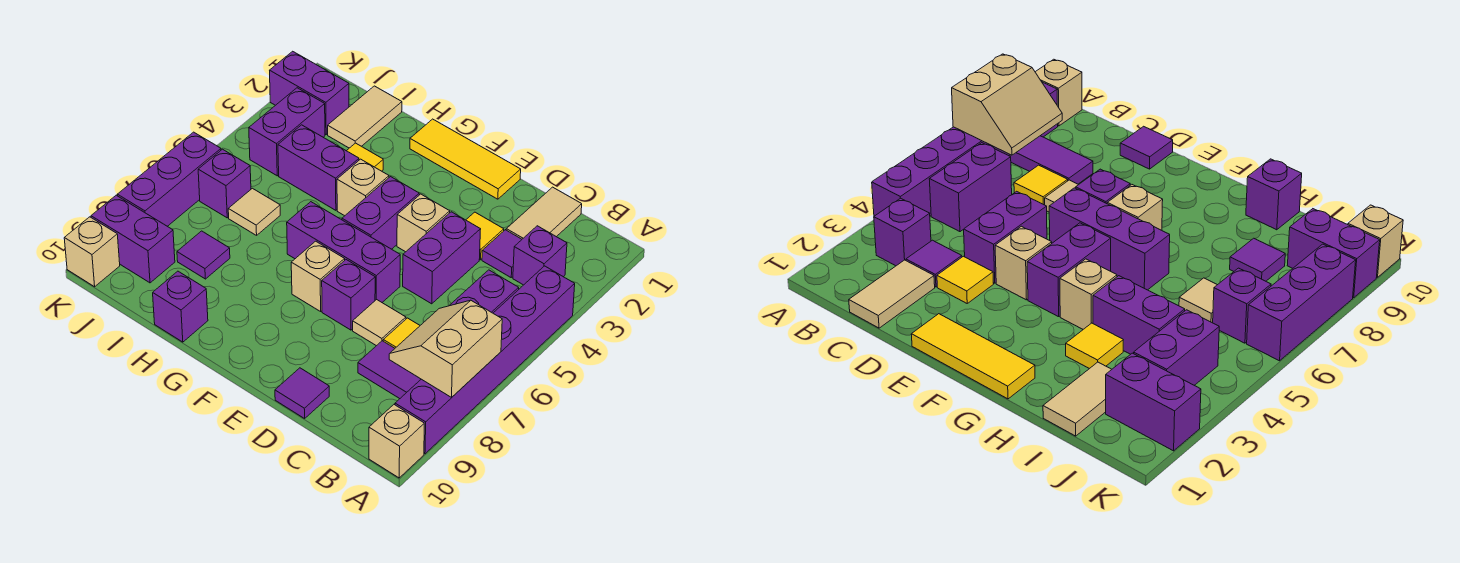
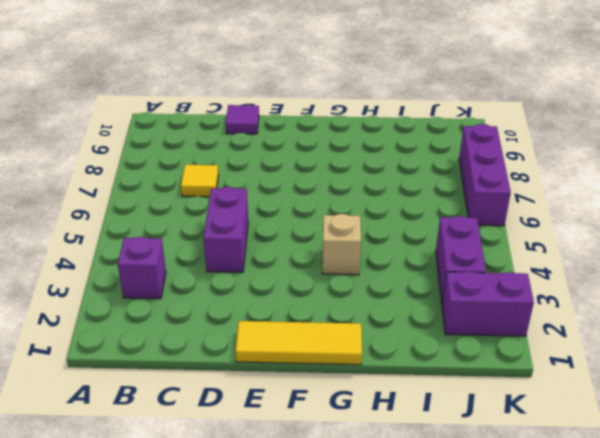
none -> purple 1x6 brick [395,266,575,454]
none -> tan 1x1 brick [369,405,424,478]
none -> purple 1x2 brick [449,270,519,313]
none -> purple 1x2 tile [358,341,421,399]

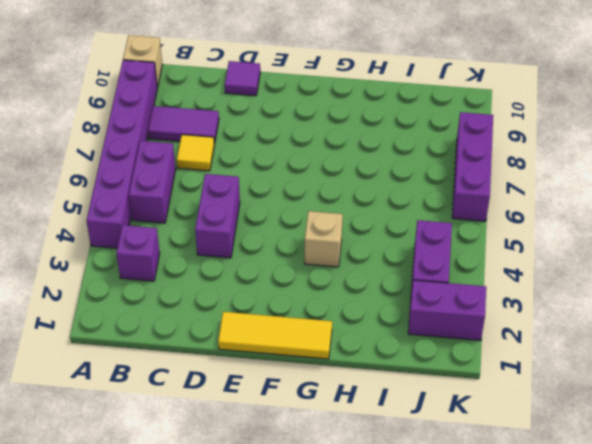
none -> tan 1x2 tile [506,187,582,239]
none -> purple 1x1 tile [482,230,522,277]
none -> yellow 1x1 tile [466,212,504,260]
none -> tan 1x1 tile [353,300,406,346]

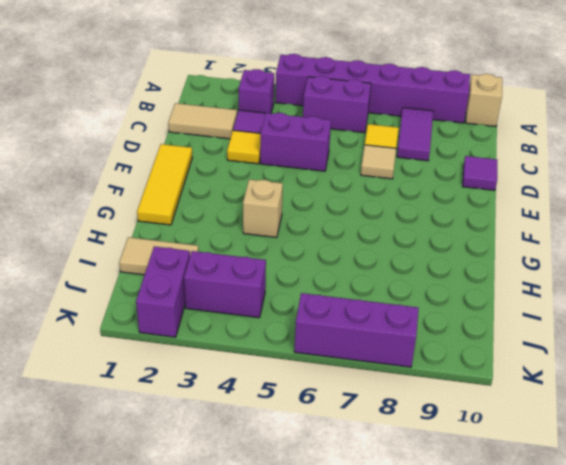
none -> tan 1x1 brick [397,194,450,252]
none -> purple 1x3 brick [287,202,400,302]
none -> purple 1x1 brick [322,260,375,330]
none -> purple 1x2 brick [342,177,419,249]

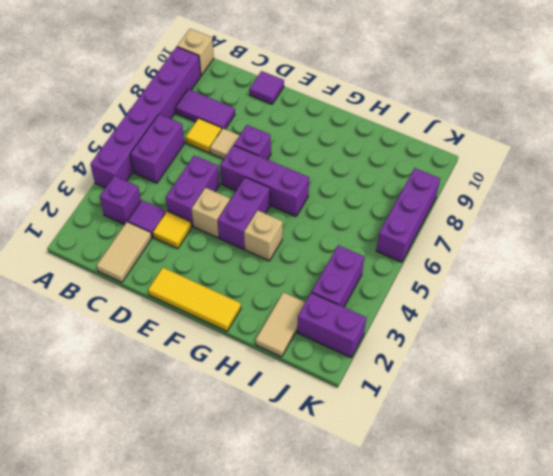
none -> tan 1x1 brick [291,241,345,311]
none -> yellow 1x1 tile [347,143,383,171]
none -> purple 1x2 brick [278,125,359,210]
none -> purple 1x1 brick [153,271,208,342]

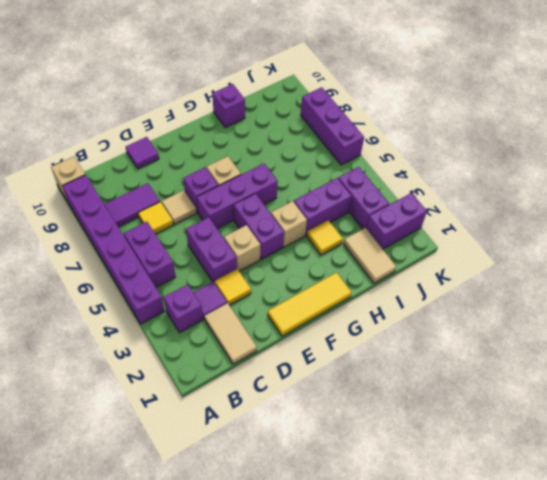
none -> tan 1x1 tile [228,188,280,235]
none -> purple 1x1 tile [177,231,230,279]
none -> purple 1x1 brick [198,149,251,218]
none -> purple 1x2 brick [91,195,175,283]

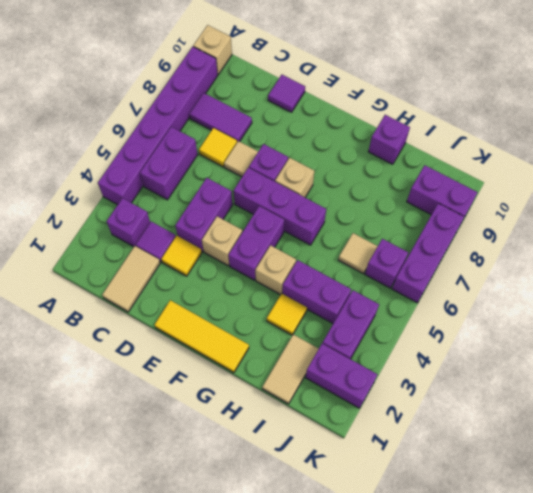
none -> purple 1x1 tile [177,231,230,279]
none -> tan 1x1 brick [64,217,120,287]
none -> tan 2x2 slope [389,300,502,397]

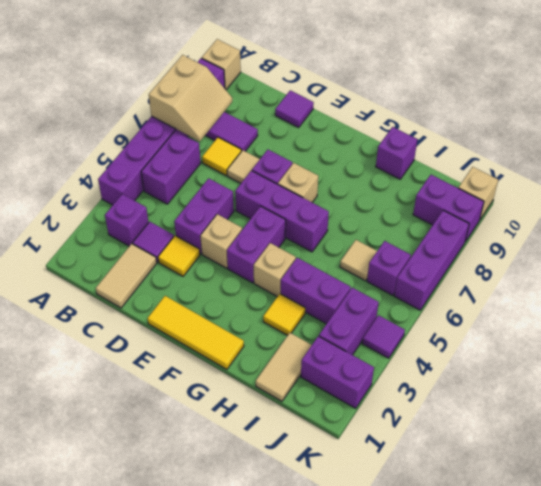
purple 1x1 tile [362,315,405,358] -> purple 1x1 tile moved to [177,231,230,279]

